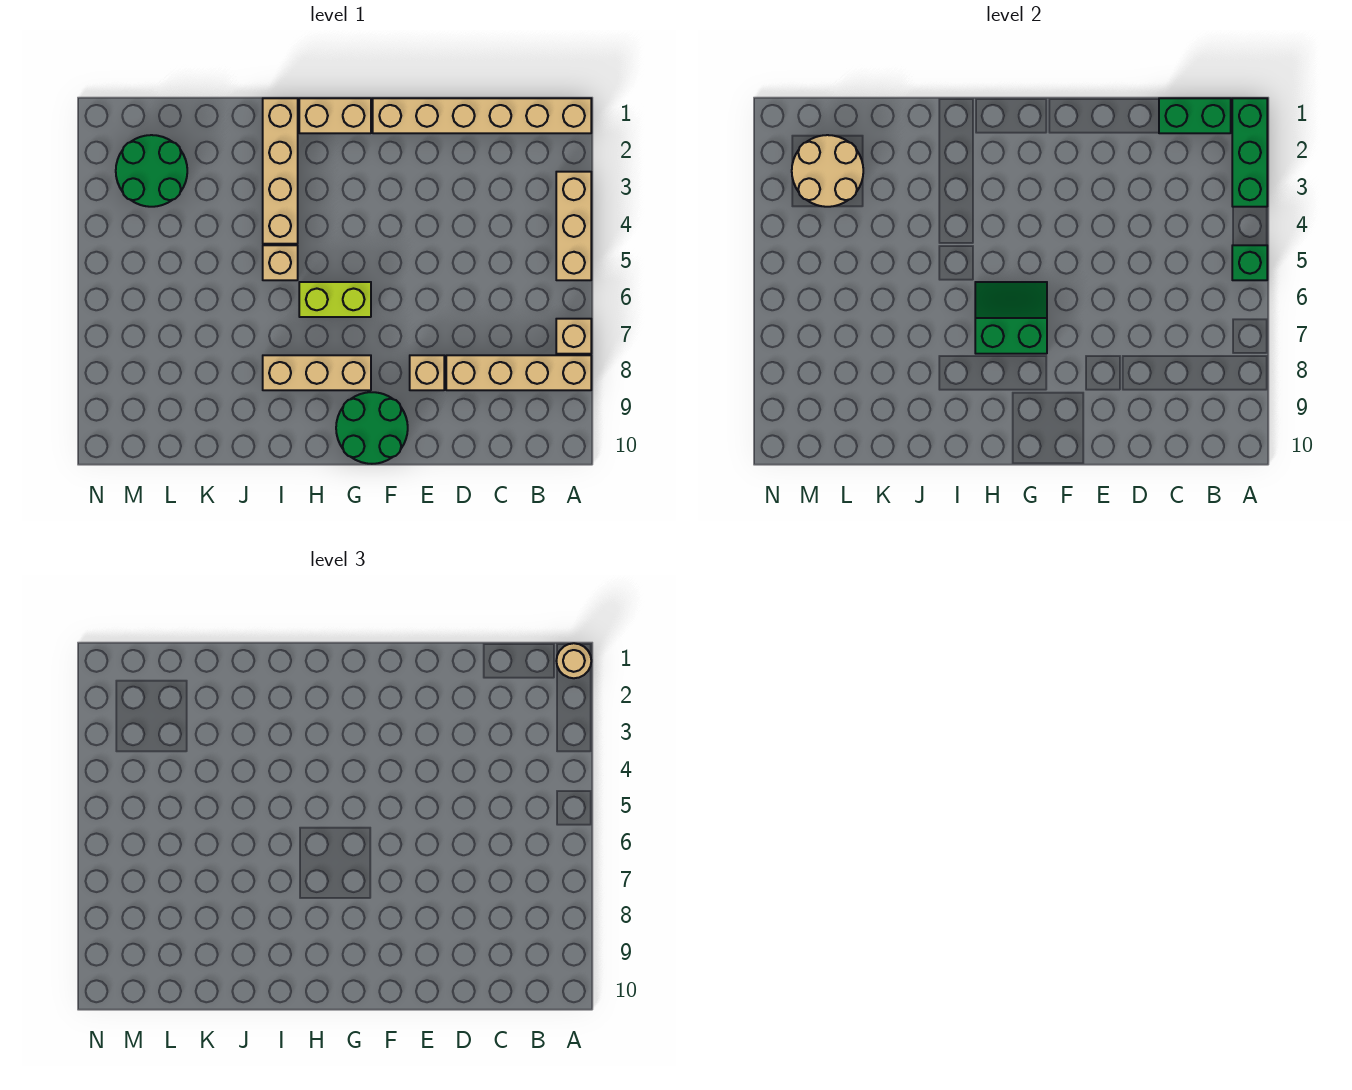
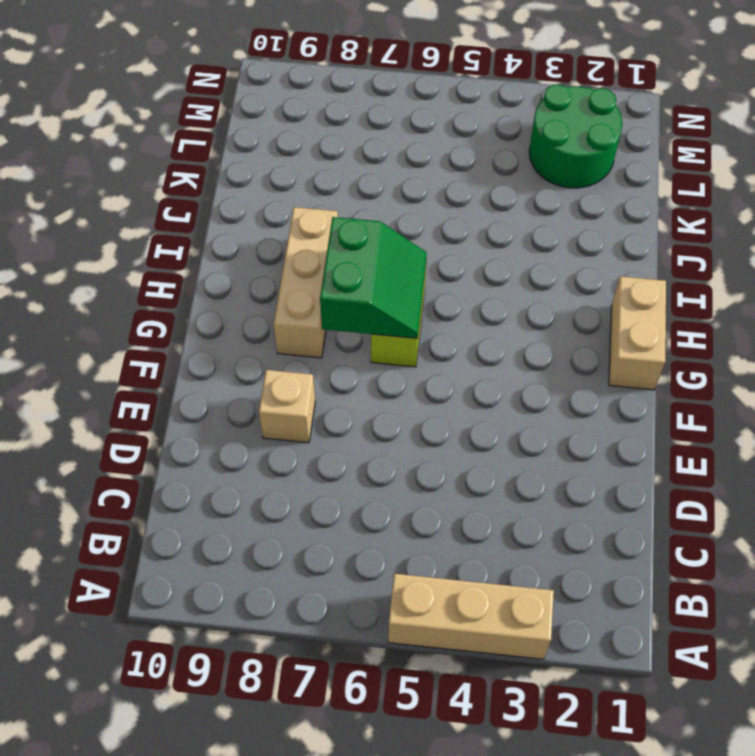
none -> tan 1x6 brick [373,98,591,133]
none -> tan 1x1 brick [556,319,591,354]
none -> tan 1x4 brick [446,355,591,390]

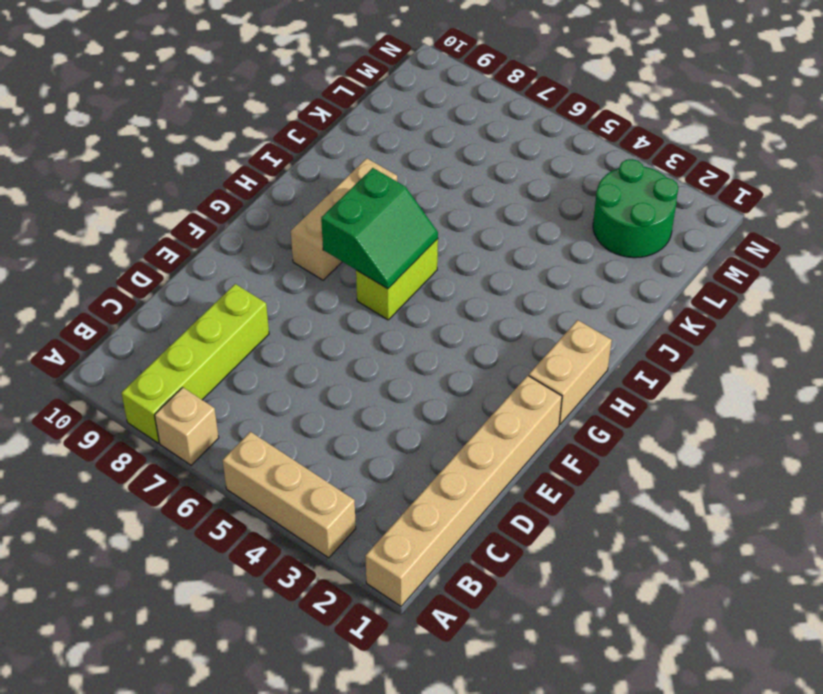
lime 1x4 brick [121,284,269,443] -> tan 1x4 brick [446,355,591,390]
none -> tan 1x1 brick [410,355,444,390]
none -> green 2x2 round brick [336,392,408,464]
none -> tan 1x4 brick [263,98,298,244]

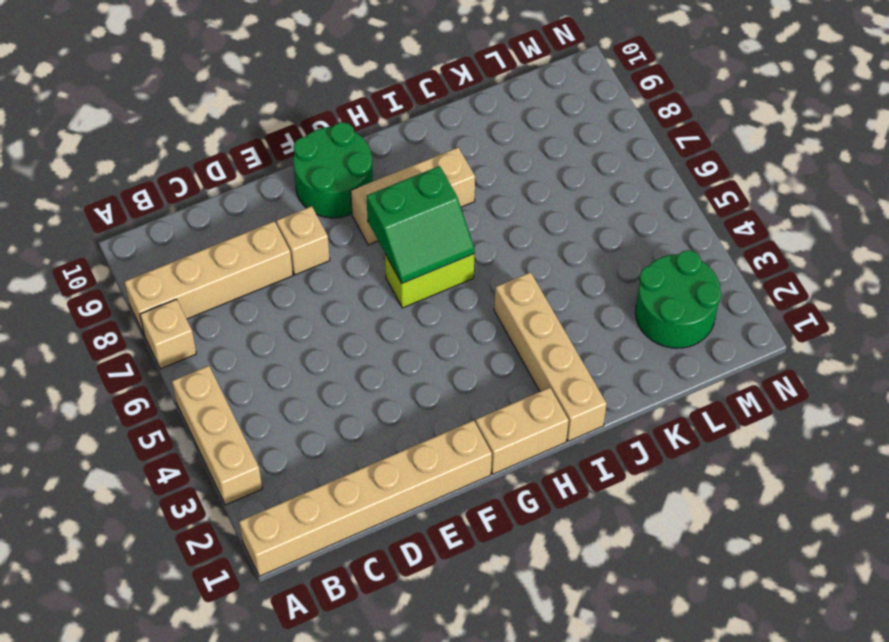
none -> tan 1x1 brick [263,245,298,280]
none -> green 1x3 brick [1232,98,1267,207]
none -> green 1x1 brick [1232,245,1267,280]

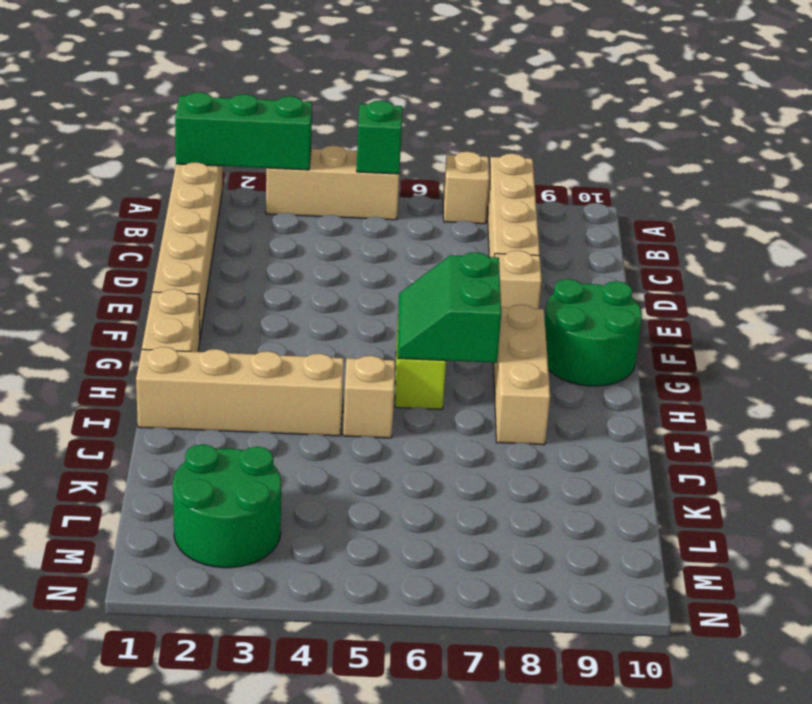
none -> green 1x2 brick [1159,98,1231,133]
none -> tan 2x2 round brick [792,135,863,207]
none -> tan 1x1 round brick [556,643,591,678]

